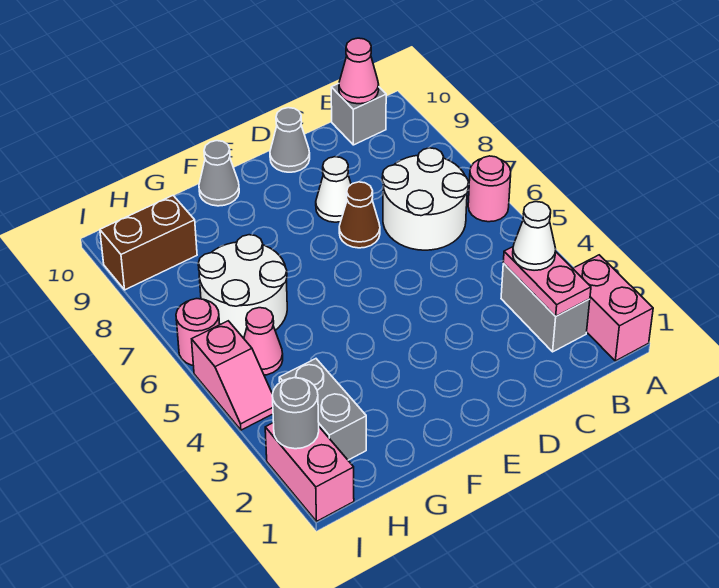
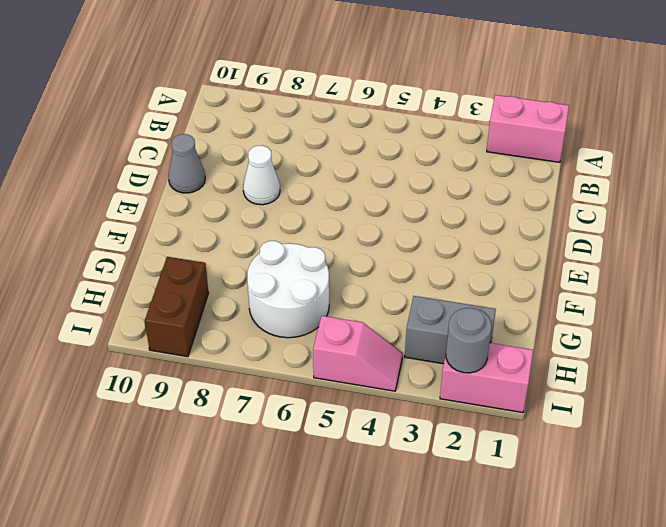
none -> pink 1x1 round brick [468,156,511,222]
none -> grey 1x2 brick [501,264,590,352]
none -> white 2x2 round brick [382,148,469,250]

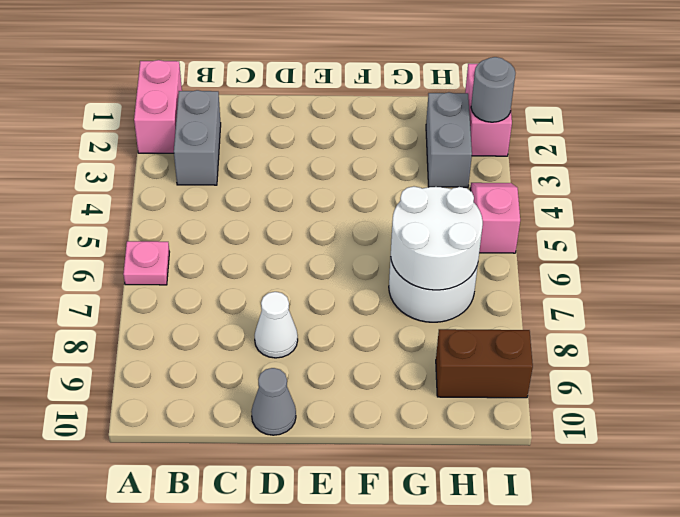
pink 1x1 plate [123,241,169,285] -> pink 1x1 round brick [468,156,511,222]
white 2x2 round brick [391,186,483,290] -> white 2x2 round brick moved to [382,148,469,250]
none -> grey 1x1 brick [331,84,386,145]
none -> brown 1x1 cone [339,182,380,248]
none -> grey 1x1 cone [199,141,239,206]

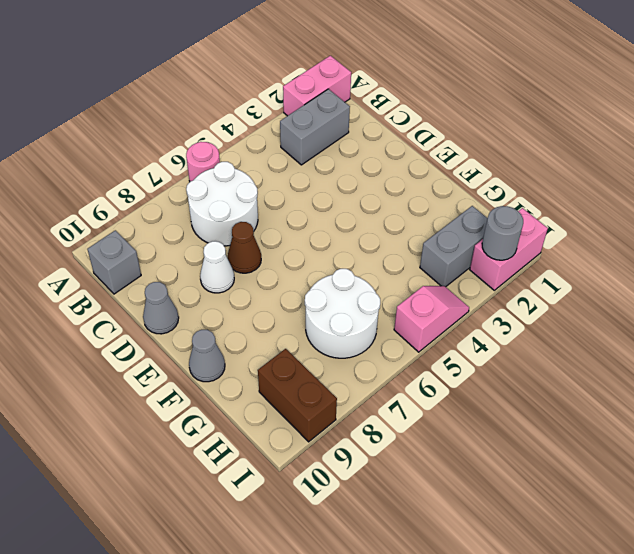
none -> pink 1x1 cone [244,308,283,375]
none -> pink 1x1 round brick [176,299,220,365]
none -> pink 1x2 plate [503,247,591,316]

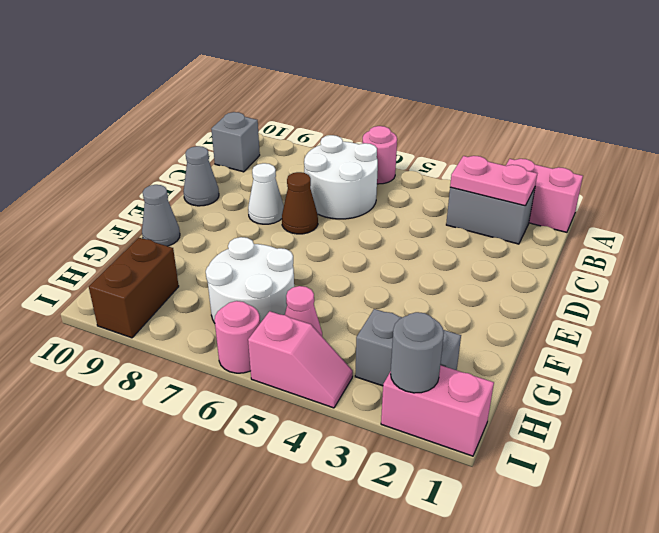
none -> pink 1x1 cone [339,38,379,104]
none -> white 1x1 cone [513,202,556,270]

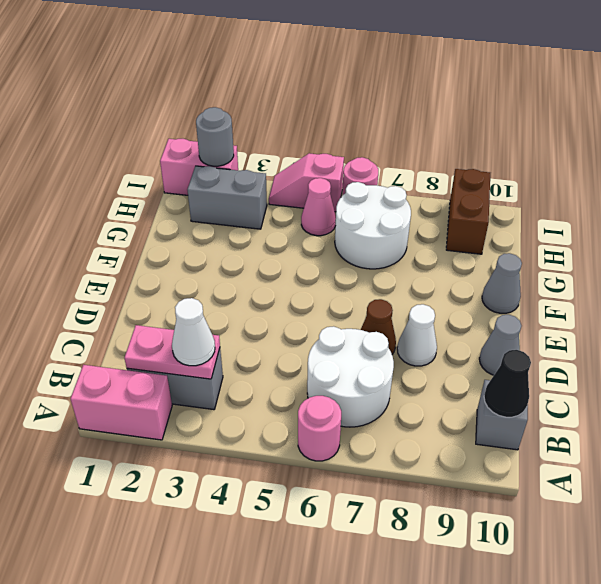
black 1x1 cone [484,350,531,417] -> pink 1x1 cone [339,38,379,104]

